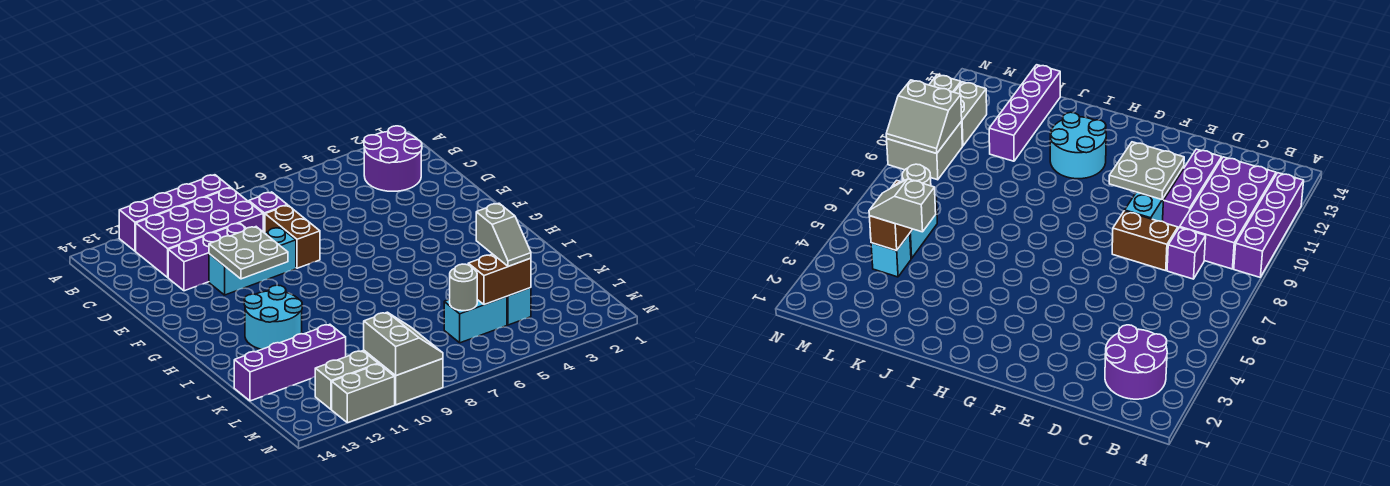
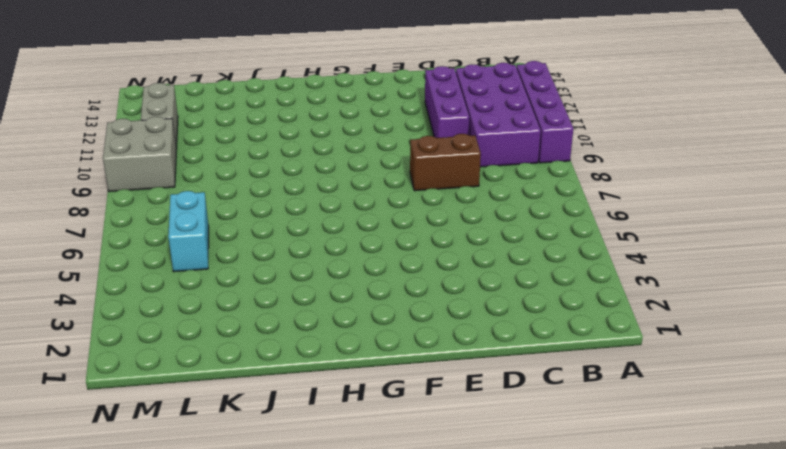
none -> purple 2x2 round brick [364,126,422,191]
none -> purple 1x1 brick [249,192,287,233]
none -> cyan 1x3 brick [209,227,296,295]

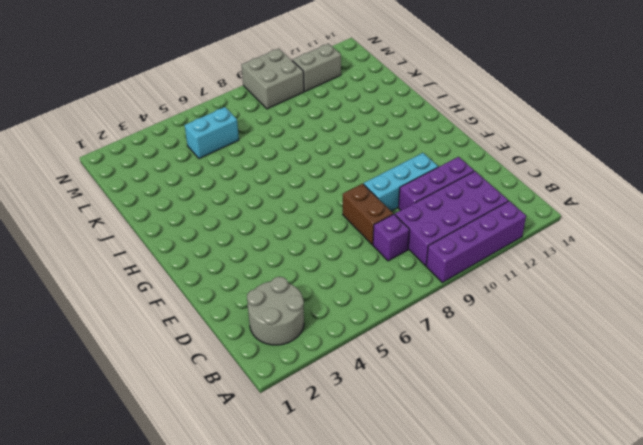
grey 2x2 round brick [247,277,304,345] -> purple 2x2 round brick [364,126,422,191]
none -> cyan 2x2 round brick [244,285,302,349]
none -> purple 1x4 brick [234,324,346,401]
none -> cyan 1x1 brick [507,288,531,325]

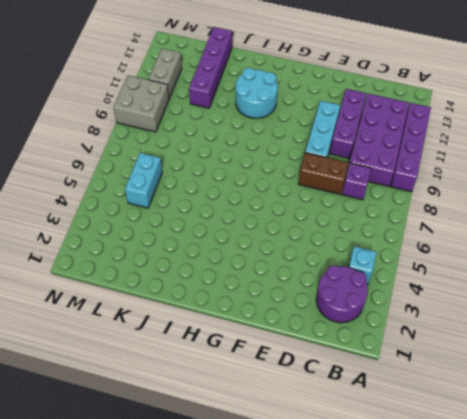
cyan 1x1 brick [349,246,377,285] -> cyan 1x1 brick moved to [507,288,531,325]
none -> grey 1x2 brick [332,364,395,423]
none -> grey 2x2 plate [209,227,288,279]
none -> brown 1x2 brick [468,254,531,305]

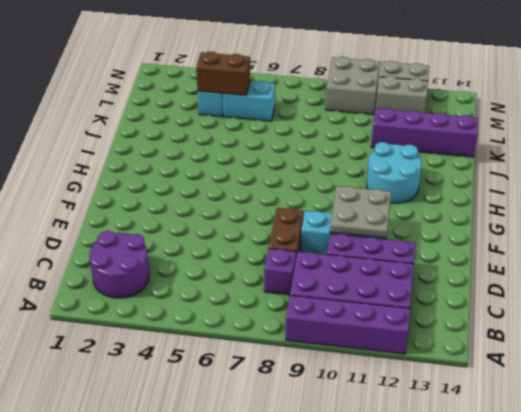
none -> grey 1x1 round brick [450,264,477,311]
none -> grey 2x2 slope [364,312,443,376]
none -> grey 1x2 slope [476,203,531,266]

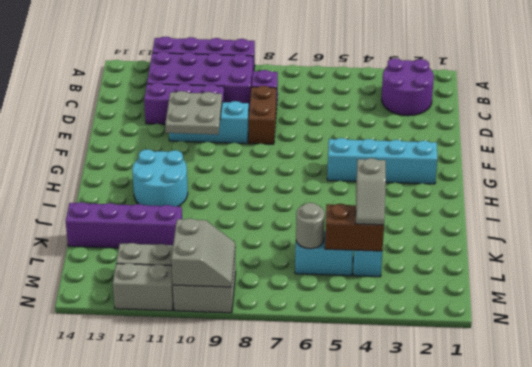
cyan 1x4 brick [327,138,437,184] -> none

